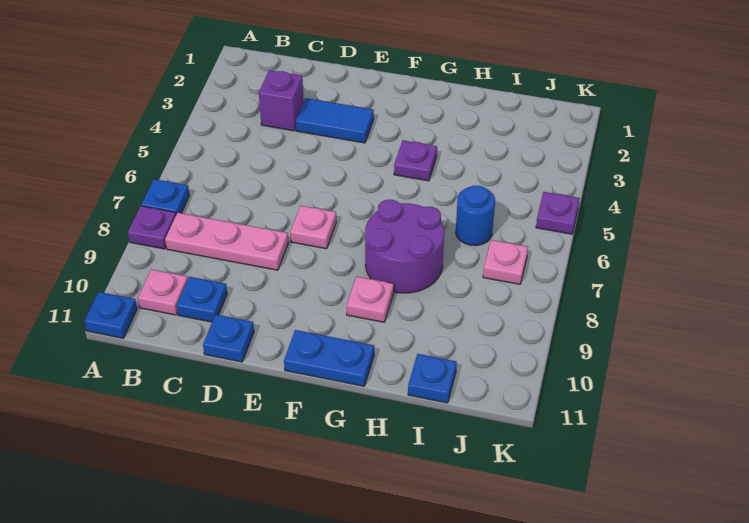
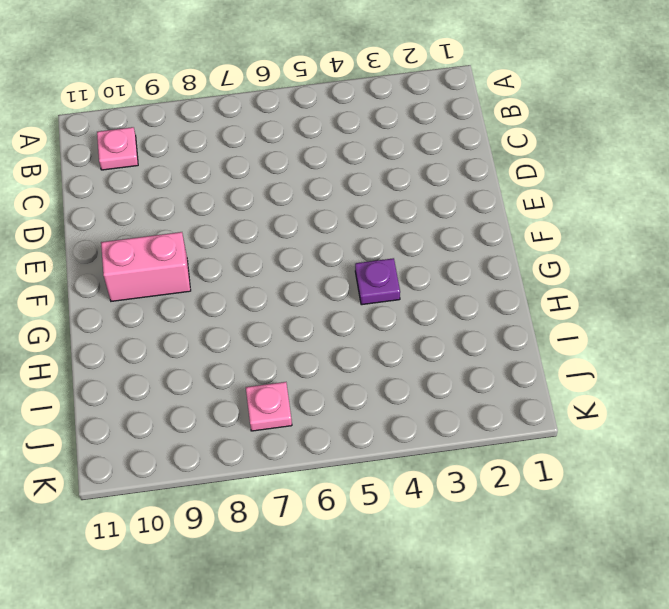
pink 1x2 brick [101,232,191,301] -> none
none -> blue 1x1 plate [141,179,189,214]
none -> purple 1x1 plate [128,206,176,249]
none -> blue 1x1 plate [84,292,137,338]

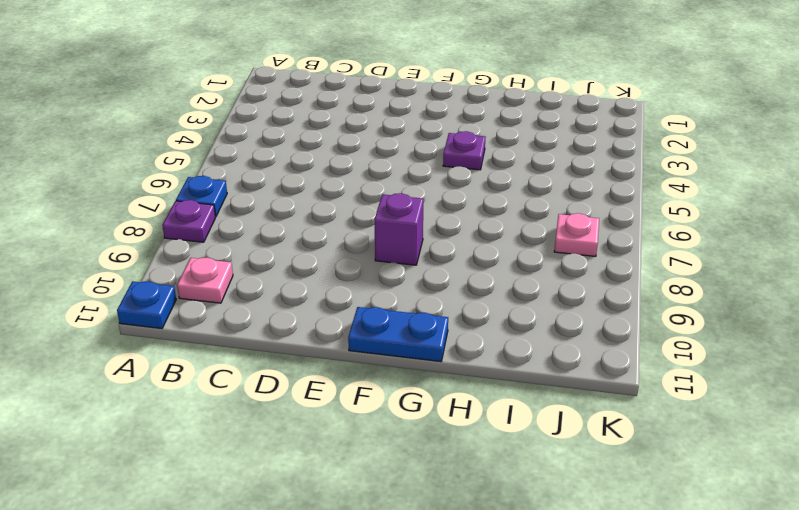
purple 1x1 brick [375,193,423,265] -> purple 1x1 brick moved to [259,70,304,131]
none -> pink 1x3 plate [165,213,288,270]
none -> blue 1x1 plate [177,277,227,322]
none -> blue 1x2 tile [296,98,374,143]

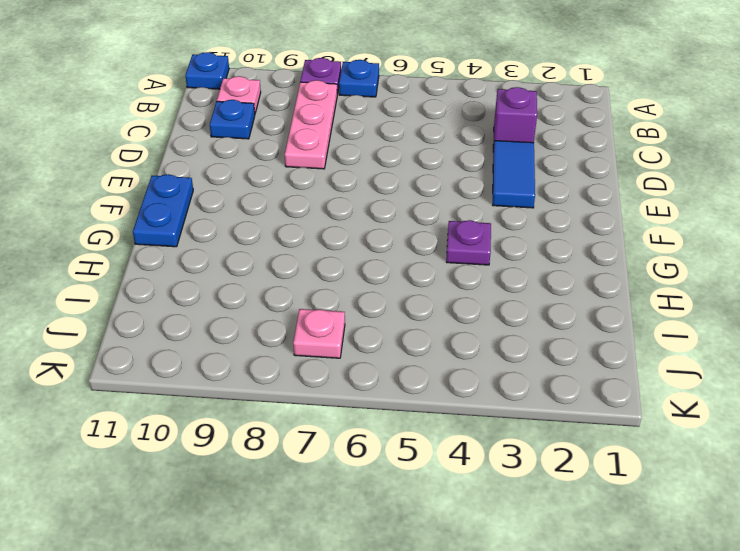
none -> blue 1x1 plate [203,315,254,362]
none -> pink 1x1 plate [290,206,336,249]
none -> purple 2x2 round brick [365,200,444,293]

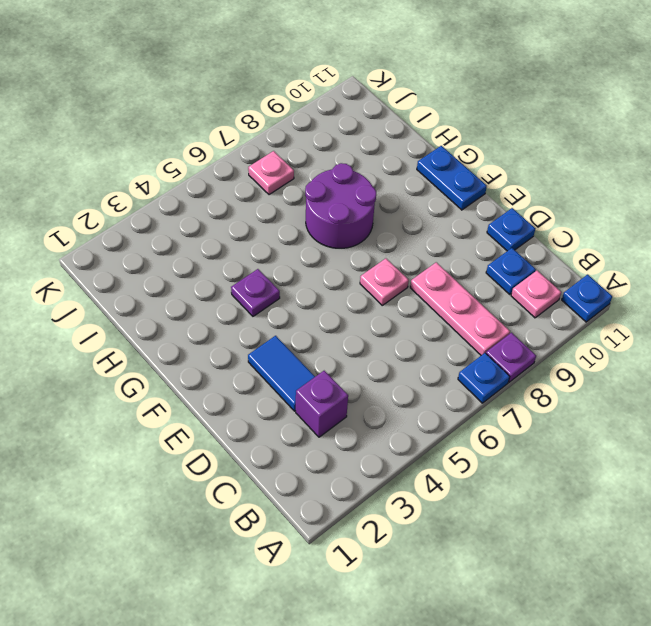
none -> pink 1x1 plate [347,276,394,322]
none -> blue 1x1 round brick [456,186,495,246]
none -> blue 1x1 plate [408,354,457,403]

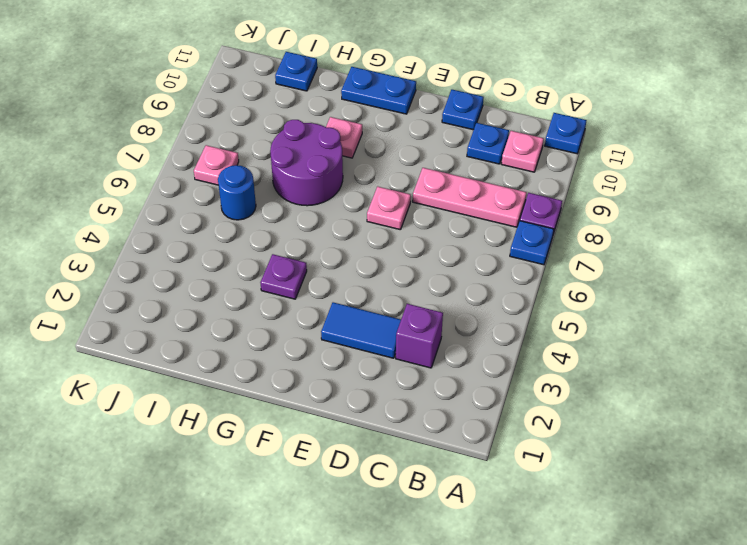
none -> purple 1x1 plate [536,192,580,234]

